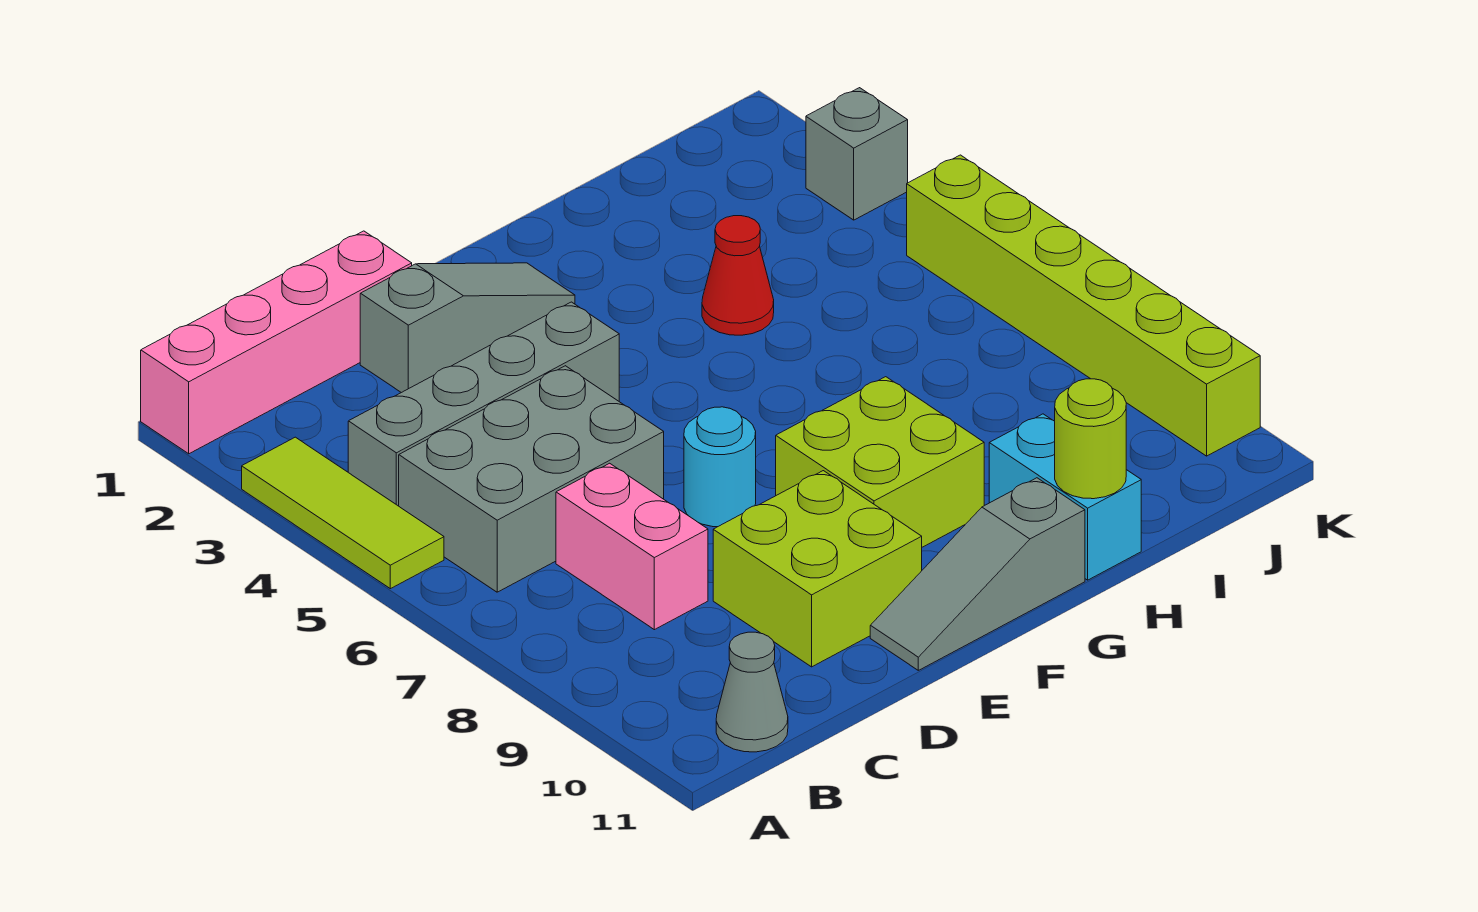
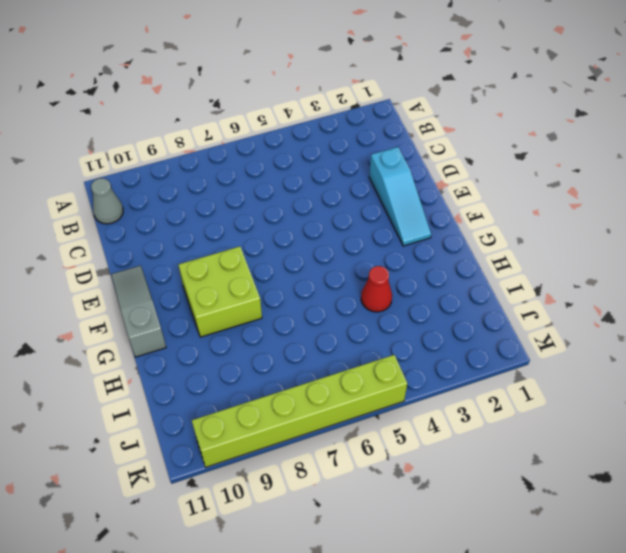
cyan 1x3 slope [369,147,431,246] -> grey 1x3 slope [360,263,575,393]
none -> pink 1x4 brick [141,231,412,454]
none -> lime 1x3 tile [242,437,444,589]
none -> grey 1x4 brick [348,302,619,506]

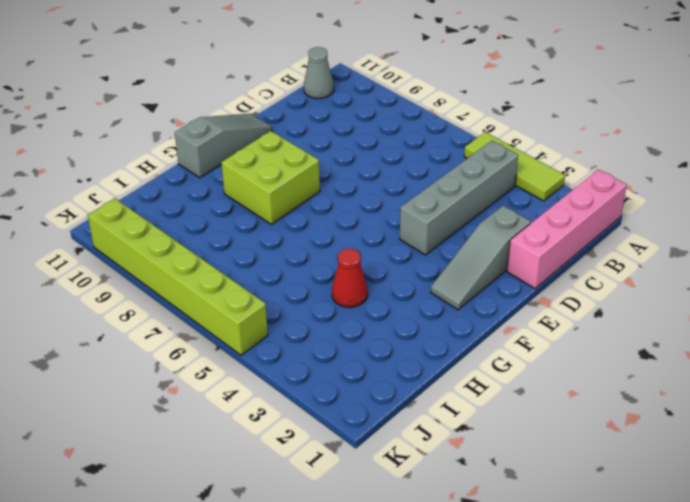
none -> grey 2x3 brick [399,366,664,592]
none -> pink 1x2 brick [556,463,708,630]
none -> lime 2x2 brick [713,471,922,667]

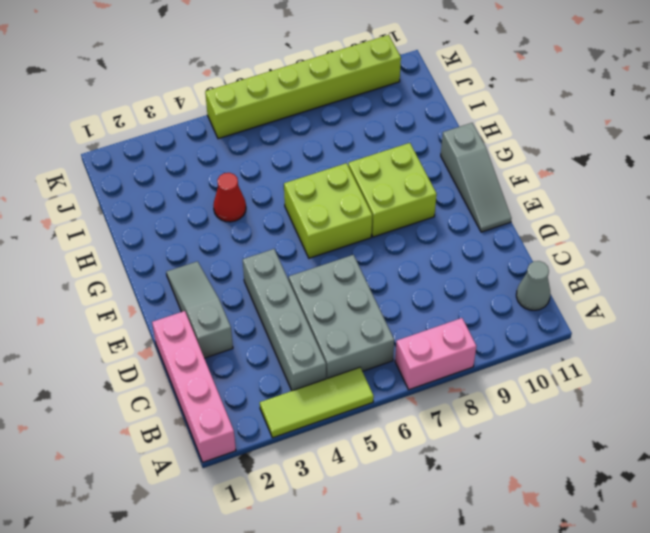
pink 1x2 brick [395,318,476,390] -> pink 1x2 brick moved to [556,463,708,630]
lime 2x2 brick [284,163,372,258] -> lime 2x2 brick moved to [713,471,922,667]
none -> cyan 1x1 round brick [684,407,756,527]
none -> cyan 1x2 brick [989,414,1141,580]
none -> grey 1x1 brick [806,88,908,220]

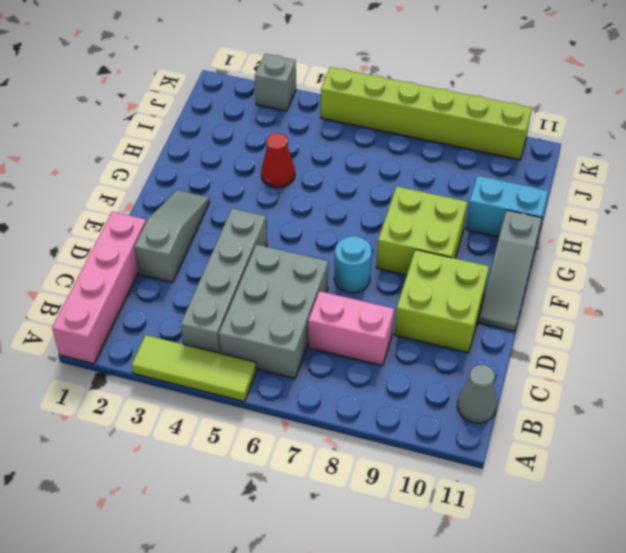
none -> lime 1x1 round brick [1055,379,1126,499]

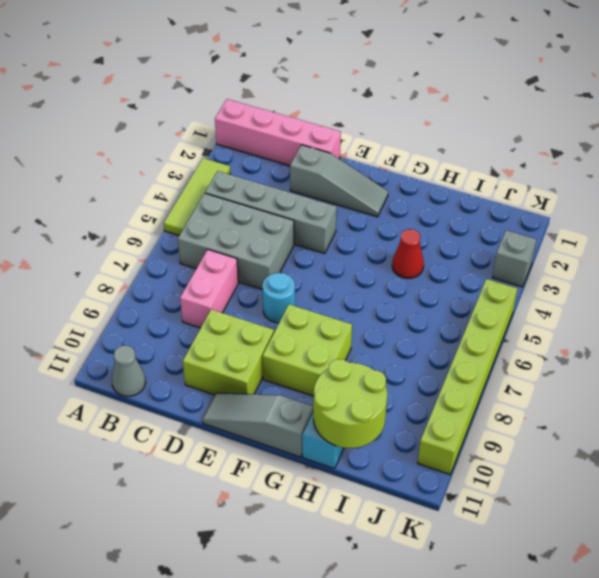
lime 2x2 round brick [313,359,387,448] -> lime 1x1 round brick [1055,379,1126,499]

